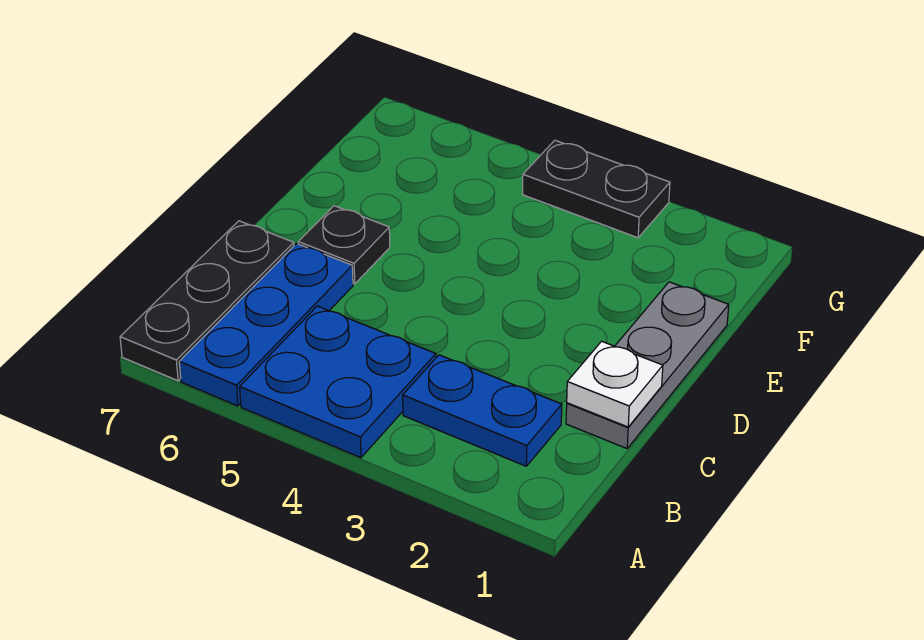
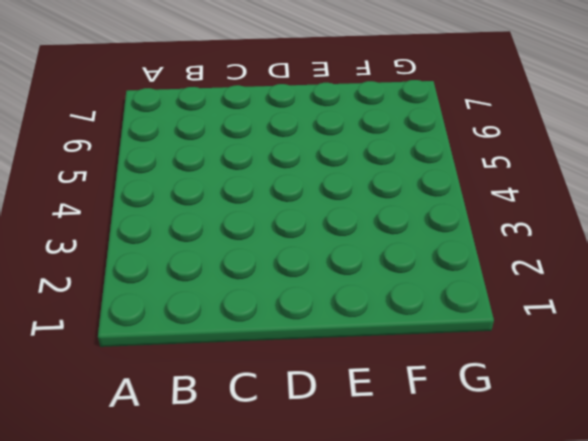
none -> blue 2x2 plate [240,306,436,458]
none -> blue 1x3 plate [179,243,353,406]

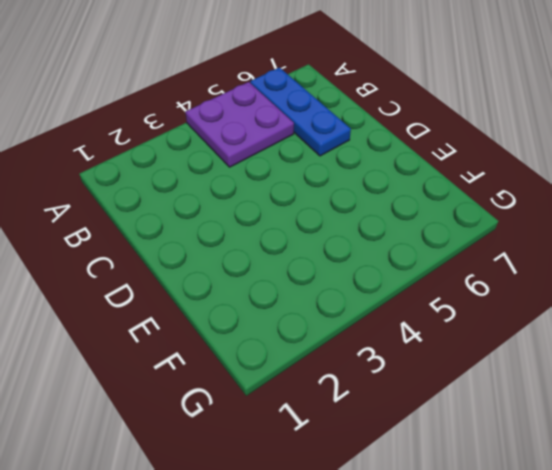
purple 2x2 plate [185,82,294,167] -> blue 2x2 plate [240,306,436,458]
none -> black 1x3 plate [120,221,294,381]
none -> blue 1x2 plate [403,355,562,466]

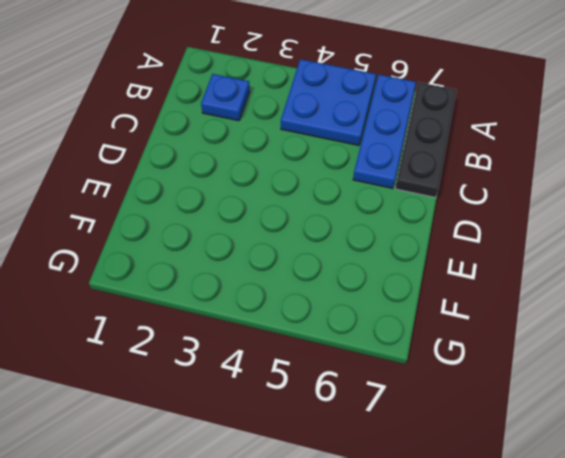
blue 1x1 plate [201,74,250,121] -> blue 1x2 plate [403,355,562,466]
none -> grey 1x3 plate [566,282,729,448]
none -> black 1x1 plate [298,206,390,284]

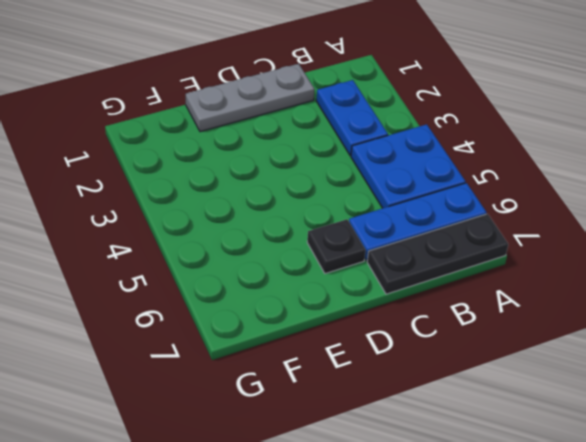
none -> black 1x2 plate [523,140,670,238]
none -> white 1x1 plate [567,341,663,427]

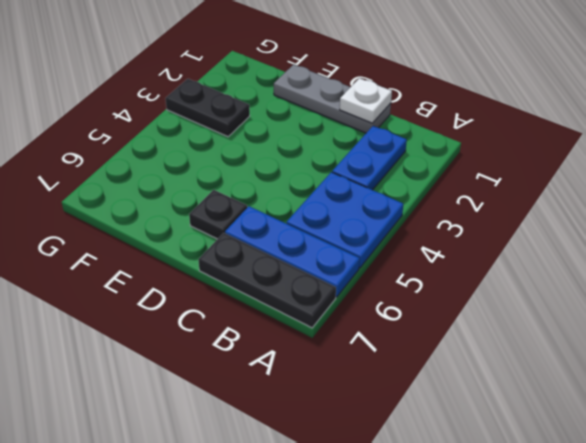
black 1x2 plate [165,79,250,137] -> black 1x2 plate turned to [523,140,670,238]

